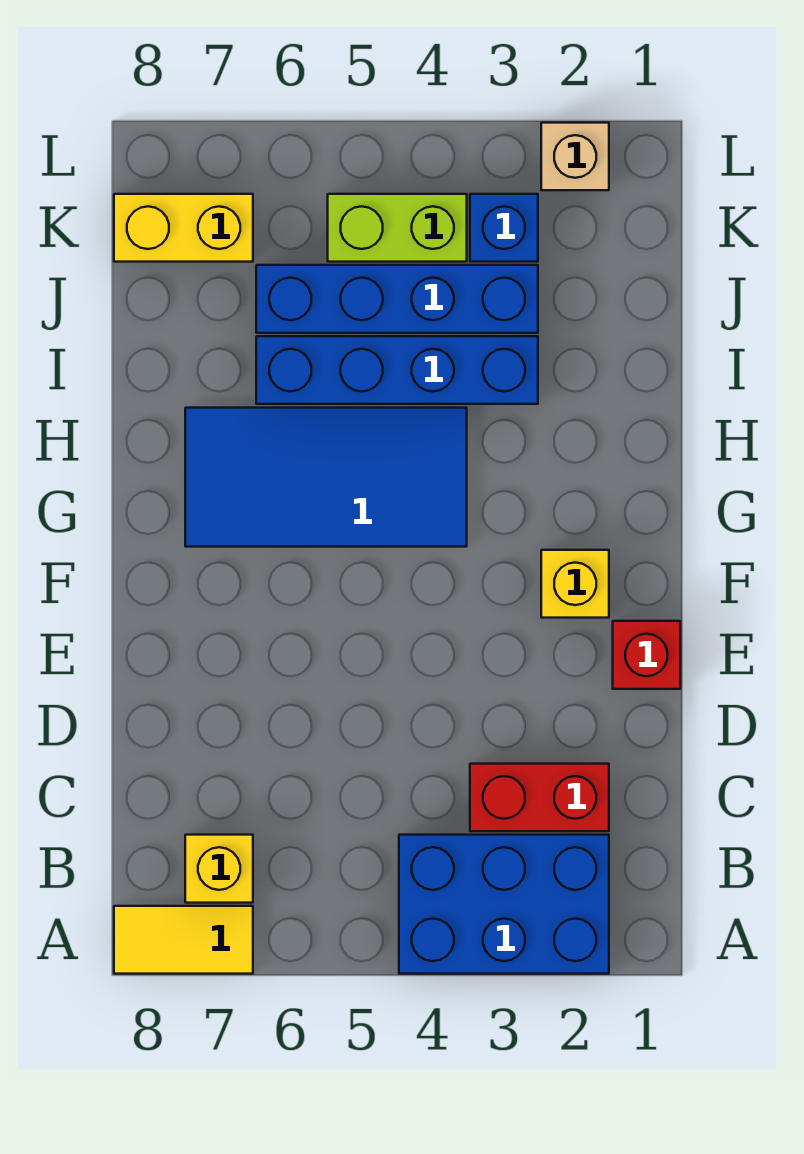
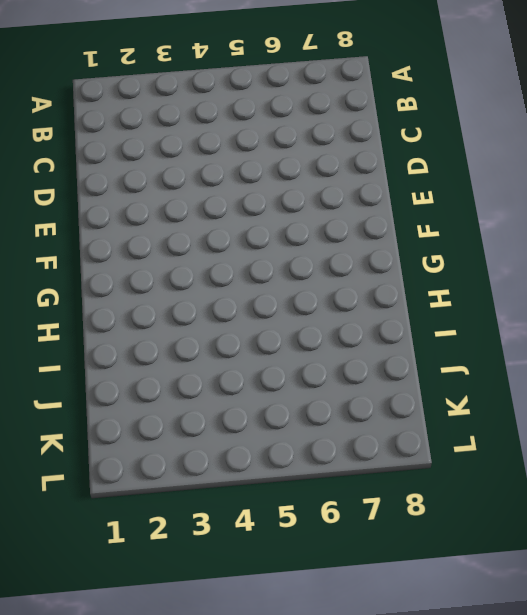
none -> blue 2x3 brick [399,835,609,974]
none -> yellow 1x2 tile [114,906,253,974]
none -> yellow 1x1 brick [185,835,253,903]

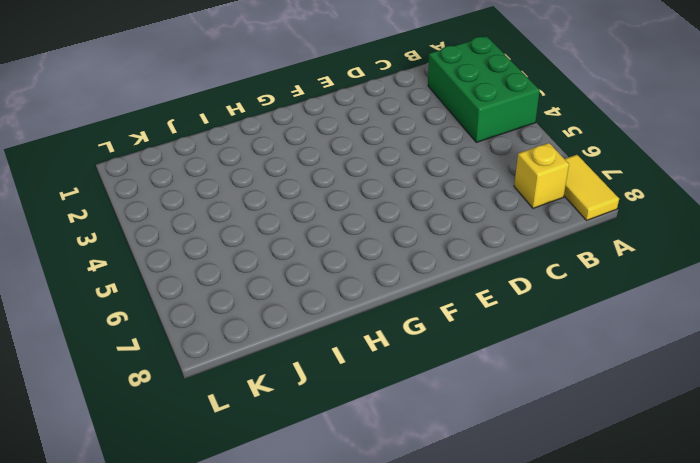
green 2x3 brick [428,36,540,142] -> blue 2x3 brick [399,835,609,974]
none -> red 1x2 brick [470,764,609,831]
none -> red 1x1 brick [613,621,680,689]
none -> yellow 1x1 brick [541,550,609,618]

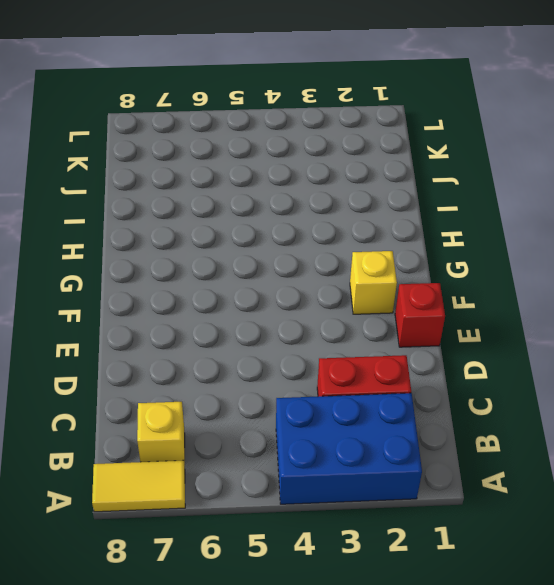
none -> blue 2x4 tile [185,408,467,547]
none -> blue 1x4 brick [256,336,538,404]
none -> blue 1x4 brick [256,265,538,333]

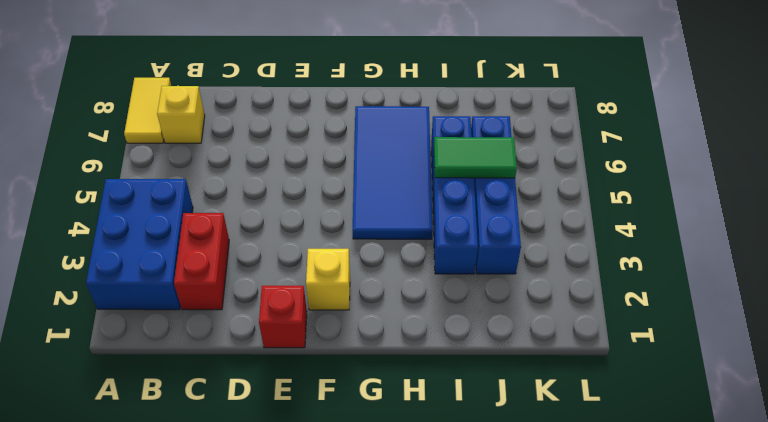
green 1x2 tile [434,137,517,178] -> none
none -> blue 1x1 brick [470,194,538,262]
none -> lime 1x2 brick [328,194,467,262]
none -> yellow 1x2 brick [114,194,253,262]

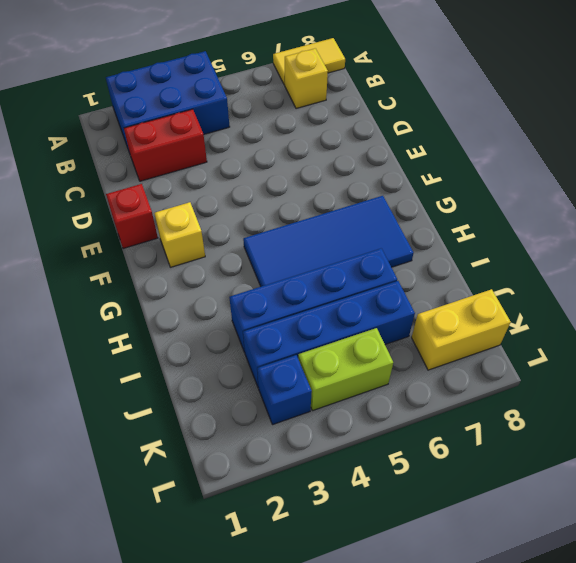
none -> tan 1x1 brick [541,123,609,190]

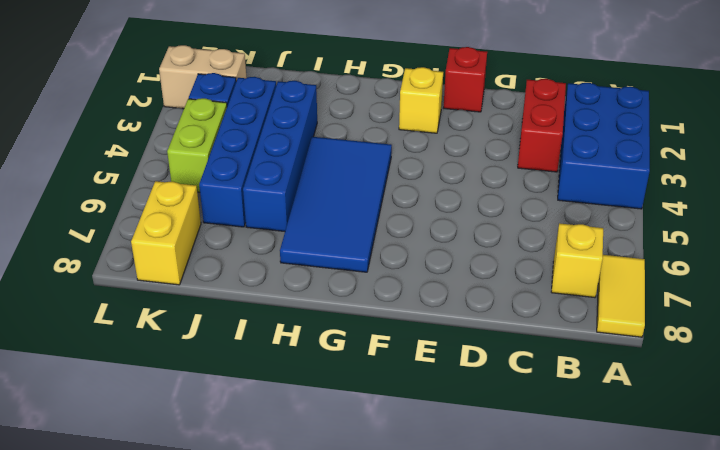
tan 1x2 brick [159,45,246,109] -> tan 1x1 brick [541,123,609,190]

